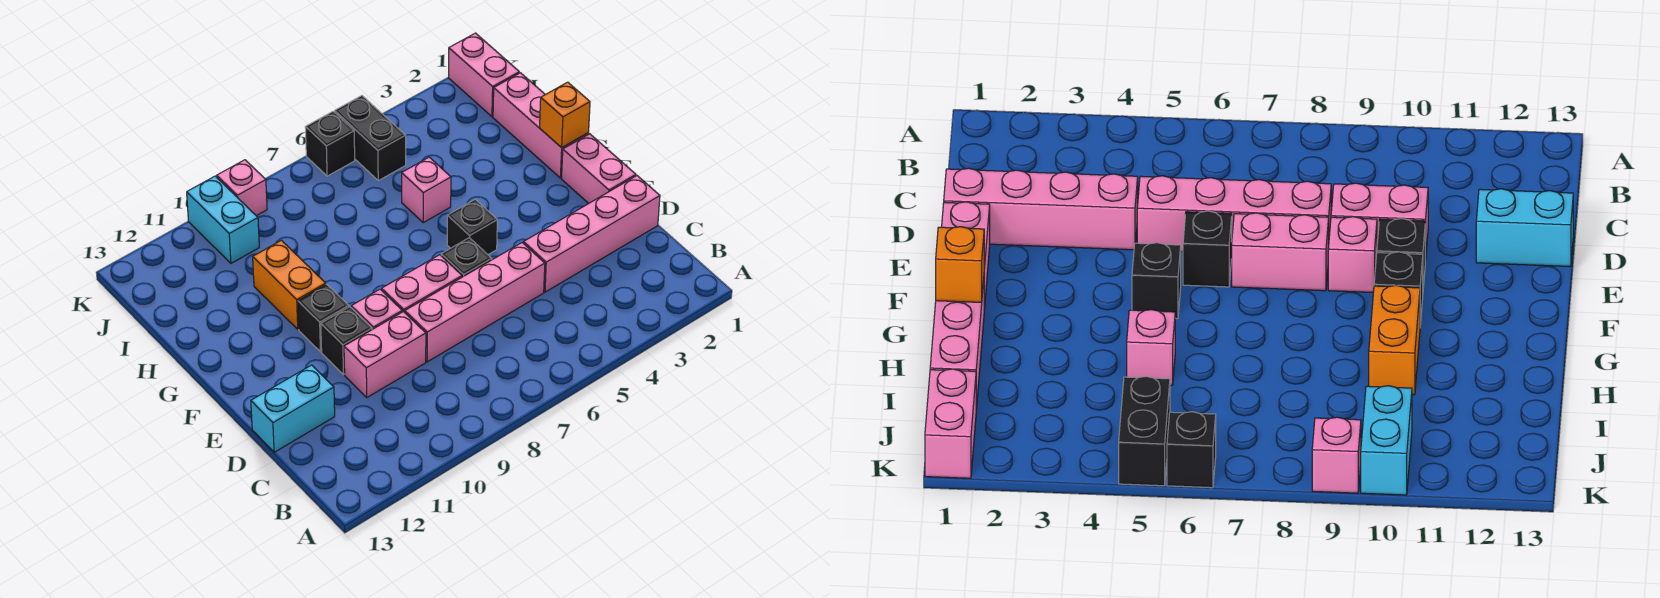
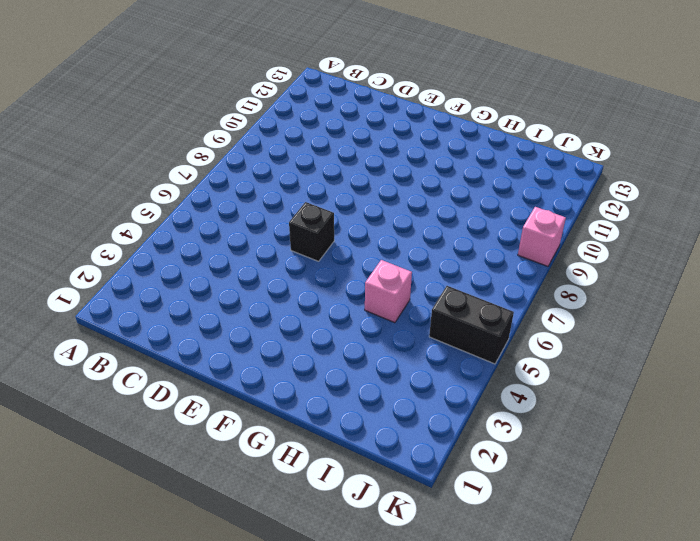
none -> pink 1x4 brick [524,176,660,292]
none -> pink 1x4 brick [405,243,545,362]
none -> pink 1x2 brick [344,312,426,397]

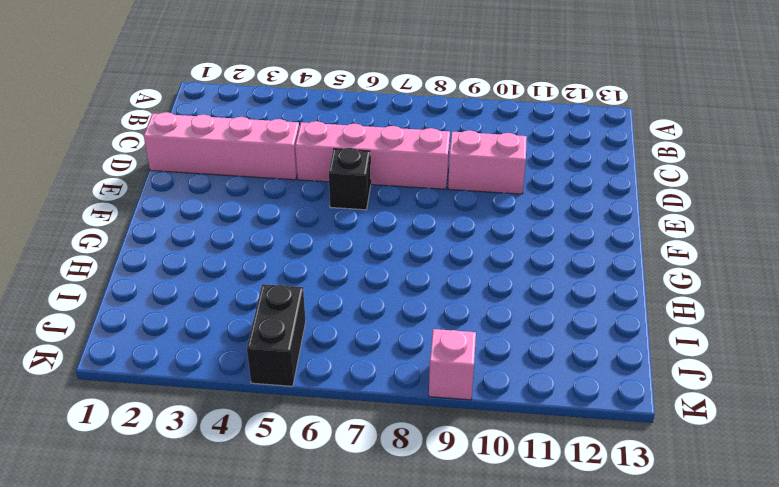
none -> cyan 1x2 brick [251,365,335,452]
none -> pink 1x2 brick [562,134,636,203]
none -> pink 1x2 brick [382,255,462,313]

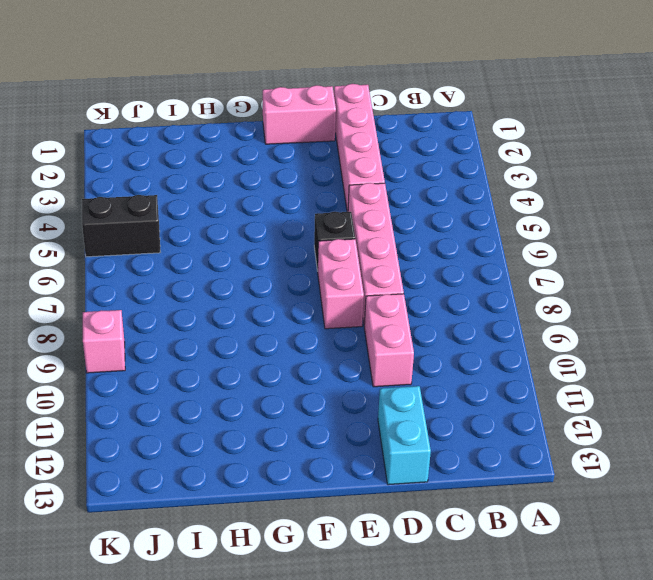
none -> pink 1x1 brick [351,289,402,329]
none -> black 1x1 brick [321,307,372,374]
none -> black 1x1 brick [447,199,497,254]

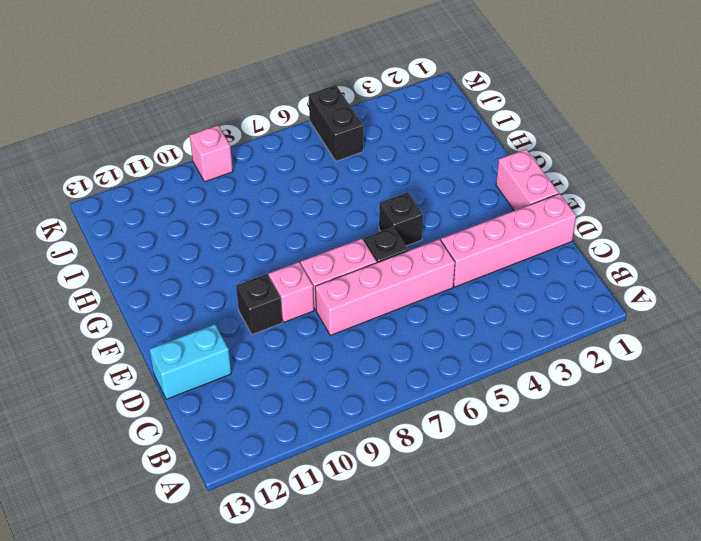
none -> pink 1x2 brick [344,312,426,397]
none -> black 1x1 brick [298,284,349,352]
none -> pink 1x3 brick [493,73,589,178]

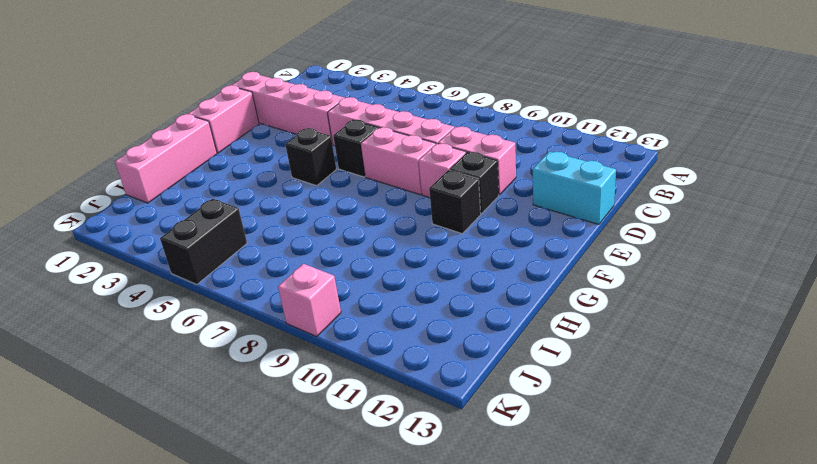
none -> orange 1x2 brick [253,240,326,329]
none -> pink 1x1 brick [402,157,451,223]
none -> pink 1x2 brick [449,33,519,117]

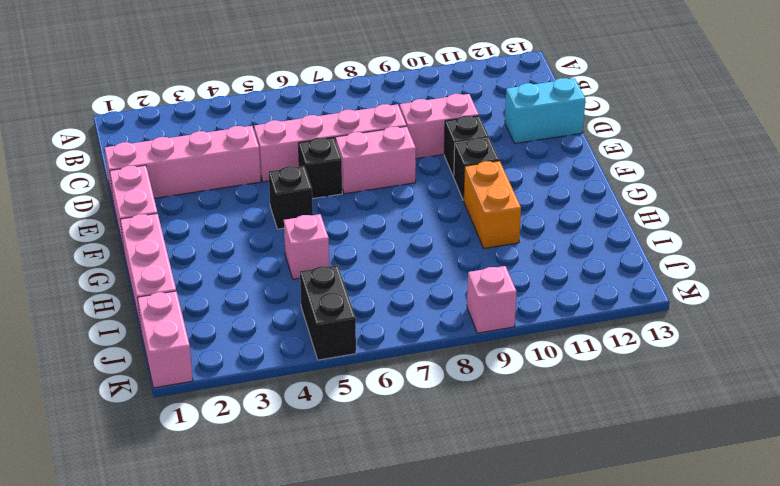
none -> pink 1x1 brick [351,289,402,329]
none -> cyan 1x2 brick [187,176,259,263]
none -> black 1x1 brick [305,112,355,176]

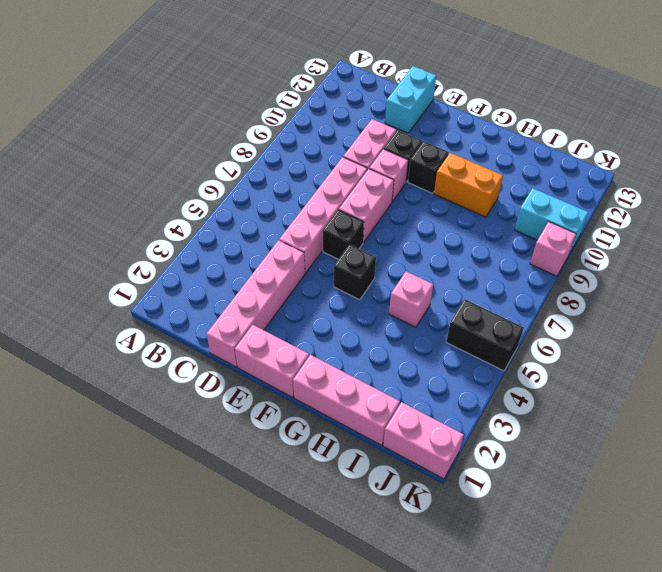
none -> black 1x1 brick [305,112,355,176]
none -> orange 1x1 brick [540,82,590,148]

